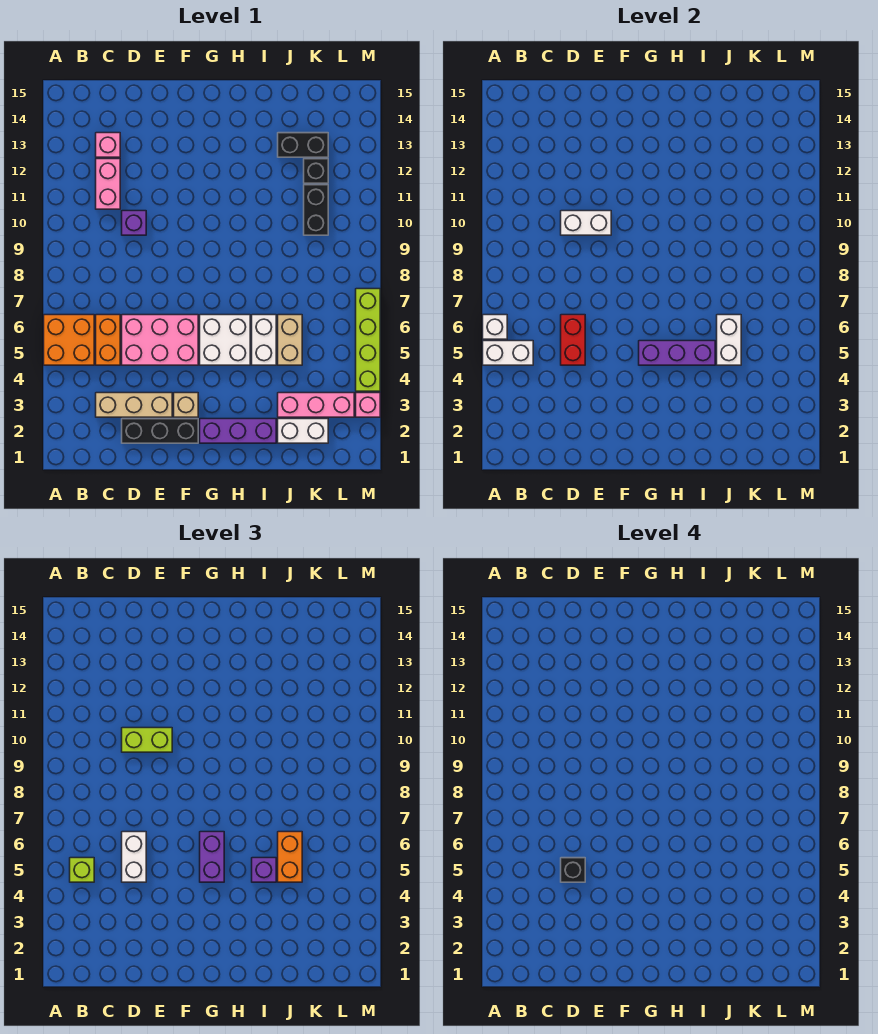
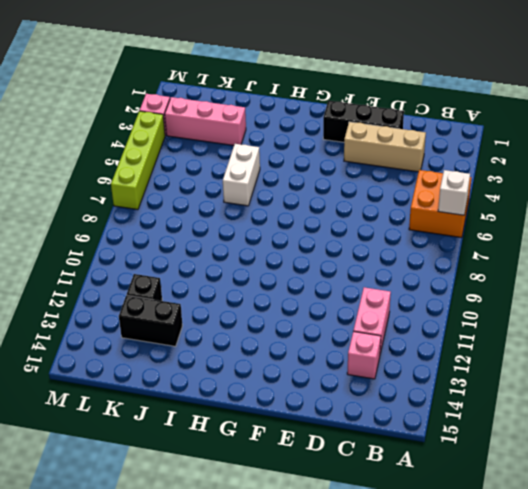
none -> orange 1x2 brick [96,315,120,365]
none -> pink 2x3 brick [122,315,198,365]
none -> purple 1x1 brick [122,211,146,235]
none -> tan 1x1 brick [174,393,198,417]

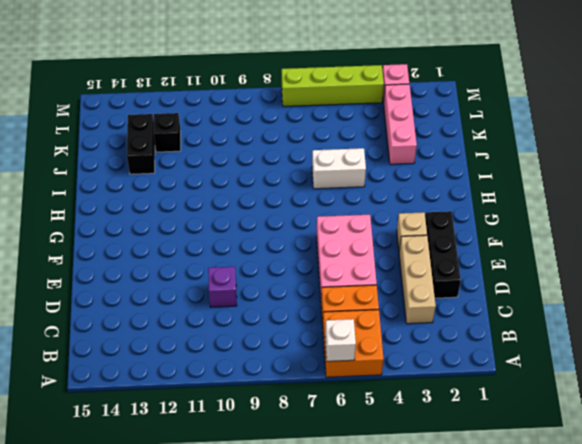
none -> pink 1x2 brick [96,159,120,209]
none -> pink 1x1 brick [96,133,120,157]
none -> purple 1x3 brick [200,419,276,443]
none -> white 2x2 brick [200,315,250,365]

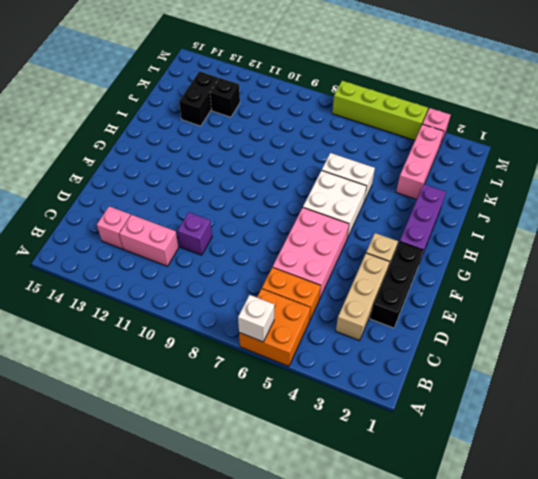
none -> white 1x2 brick [278,419,328,443]
none -> tan 1x2 brick [278,315,302,365]
none -> black 1x2 brick [304,185,328,235]
none -> white 1x2 brick [483,341,533,365]

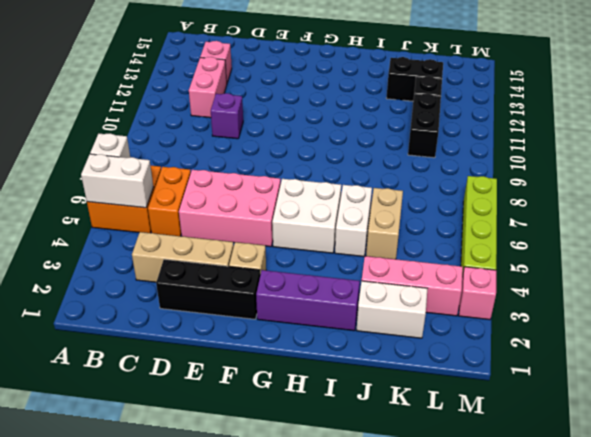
none -> red 1x2 brick [561,315,585,365]
none -> white 1x2 brick [561,211,611,235]
none -> purple 1x3 brick [639,341,715,365]
none -> white 1x2 brick [717,315,741,365]

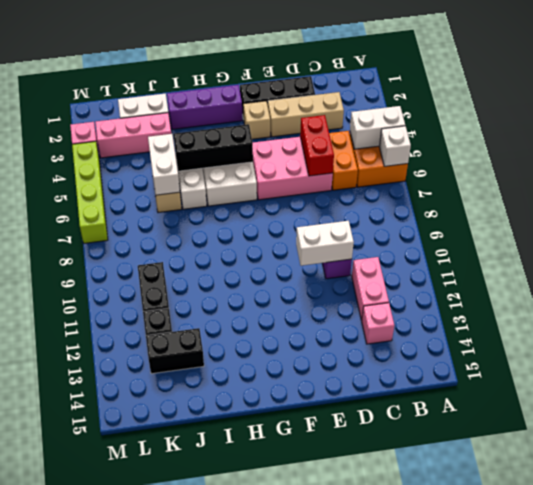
black 1x3 brick [174,124,253,171] -> purple 1x3 brick [639,341,715,365]
none -> lime 1x1 brick [70,858,94,882]
none -> white 1x2 brick [122,832,146,882]
none -> lime 1x2 brick [122,728,172,752]
none -> purple 1x2 brick [200,832,224,882]

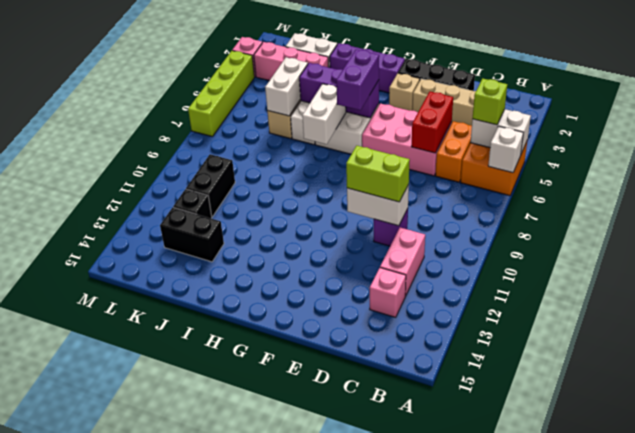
white 1x2 brick [302,84,346,144] -> white 1x2 brick moved to [122,832,146,882]
none -> purple 1x1 brick [252,858,276,882]
none -> orange 1x2 brick [278,832,302,882]
none -> black 1x1 brick [561,858,585,882]

